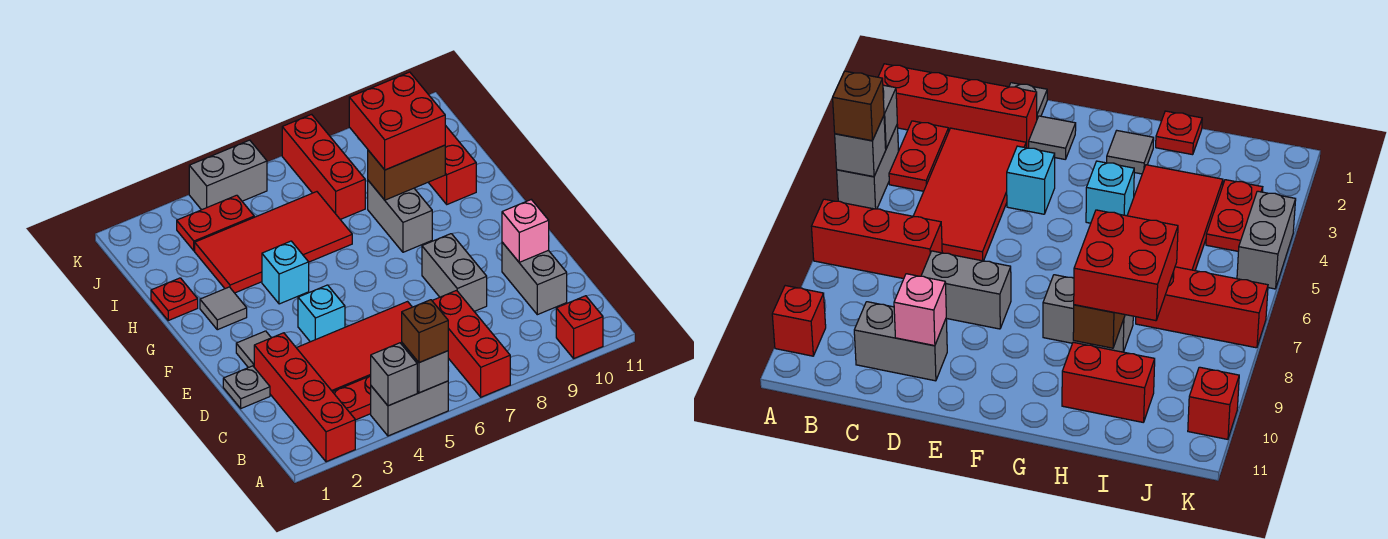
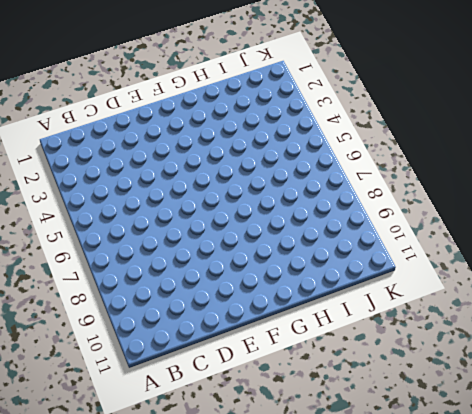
none -> red 1x4 brick [254,333,355,462]
none -> grey 1x2 brick [371,381,448,436]
none -> red 1x3 brick [432,290,510,397]

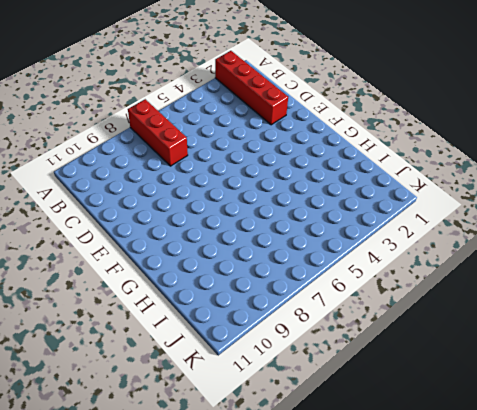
none -> grey 1x2 brick [371,381,448,436]
none -> red 1x1 brick [556,296,603,358]
none -> red 1x2 plate [333,376,371,420]

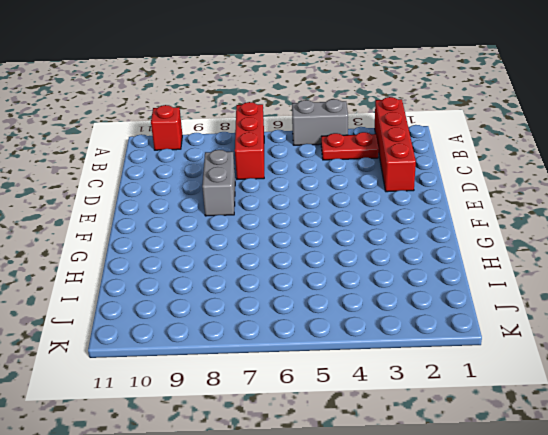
none -> red 2x4 tile [297,302,412,392]
none -> grey 1x2 brick [502,242,567,315]
none -> grey 1x1 plate [223,366,270,408]

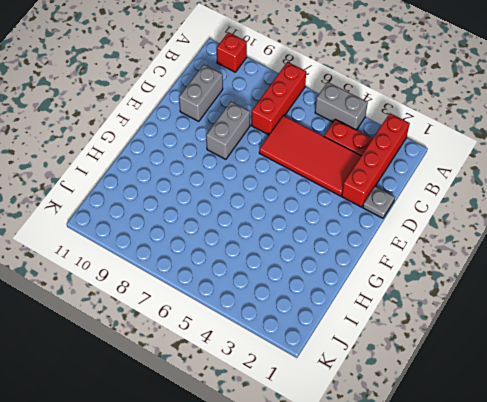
none -> grey 1x1 tile [236,331,271,368]
none -> cyan 1x1 brick [298,285,345,342]
none -> grey 1x1 tile [200,287,247,330]

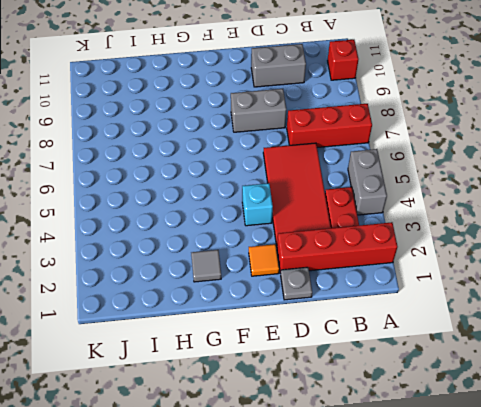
orange 1x1 tile [249,244,279,276] -> grey 1x1 tile [236,331,271,368]
none -> cyan 1x1 brick [262,241,309,304]
none -> grey 1x2 brick [368,181,432,252]
none -> red 1x1 plate [151,278,198,320]

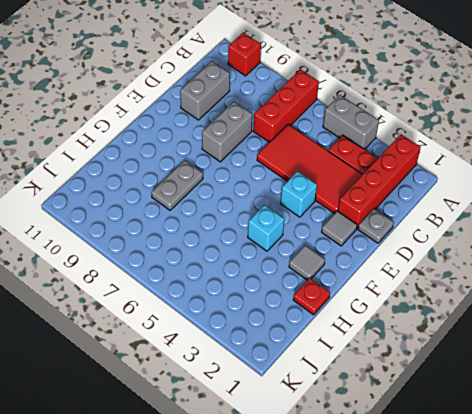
grey 1x2 plate [151,160,203,210] -> grey 1x2 brick [368,181,432,252]
none -> red 2x4 tile [195,192,352,293]
none -> red 1x2 brick [428,125,476,204]
none -> red 1x3 brick [282,114,365,219]

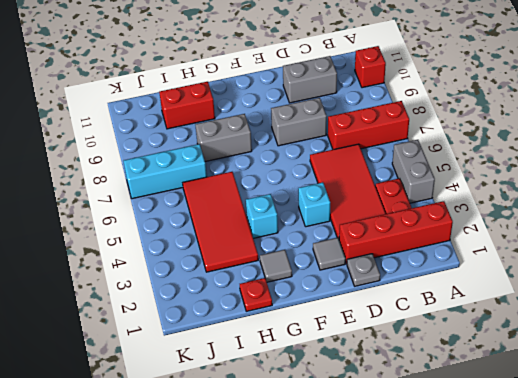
cyan 1x3 brick [123,144,207,199] -> red 1x3 brick [282,114,365,219]
none -> red 1x2 plate [177,195,254,251]
none -> grey 1x2 brick [189,140,267,210]
none -> red 1x1 brick [1188,367,1239,439]

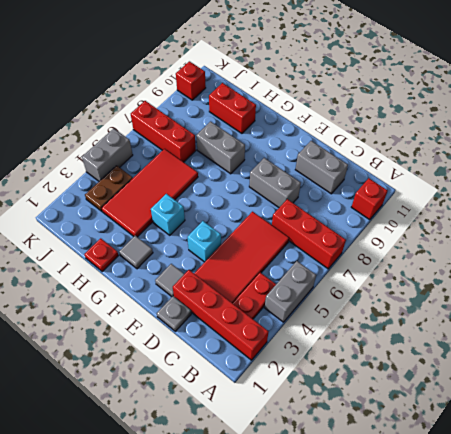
brown 1x2 plate [85,166,133,211] -> red 1x2 plate [177,195,254,251]
none -> grey 1x1 brick [371,343,417,406]
none -> grey 1x1 brick [402,343,448,393]
none -> pink 1x1 brick [502,200,549,262]

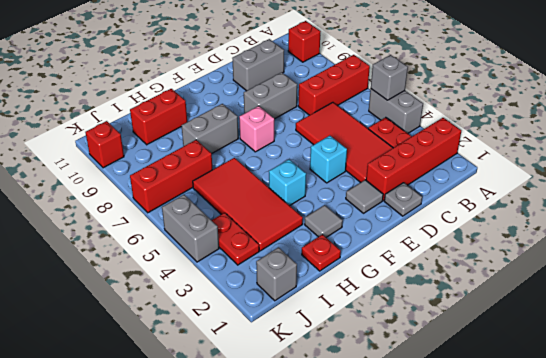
pink 1x1 brick [239,106,274,152] -> pink 1x1 brick moved to [502,200,549,262]
grey 1x1 brick [256,247,297,301] -> grey 1x1 brick moved to [371,343,417,406]
none -> brown 1x2 brick [368,145,445,200]
none -> brown 1x1 brick [402,300,448,363]
none -> red 2x2 brick [349,72,445,170]

